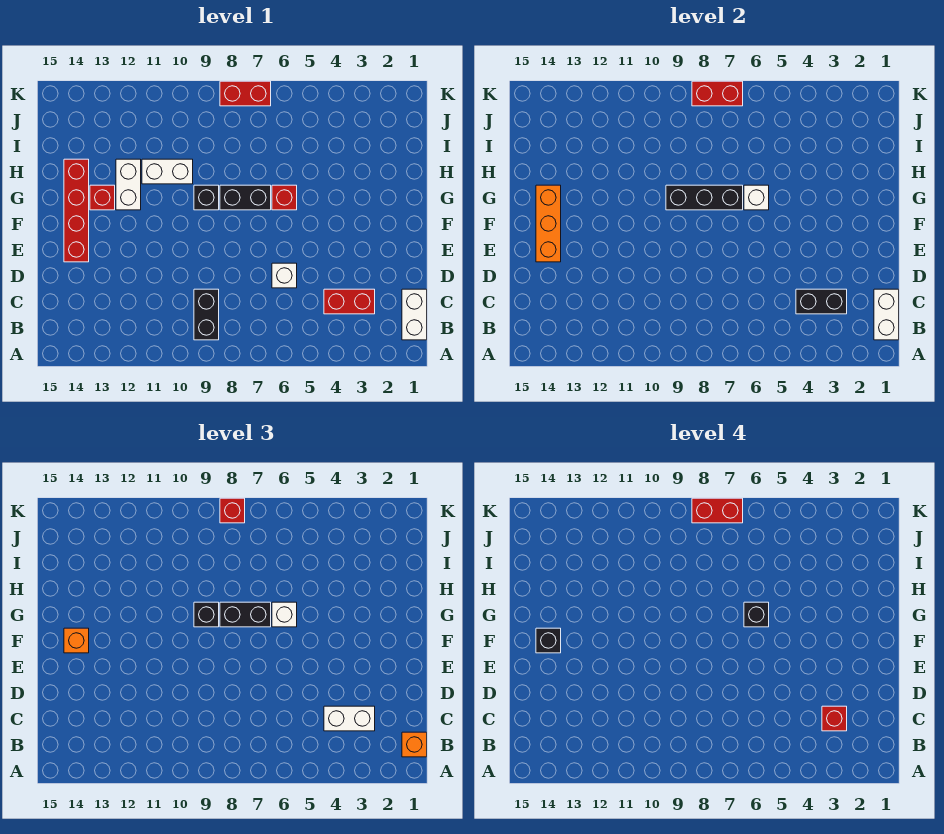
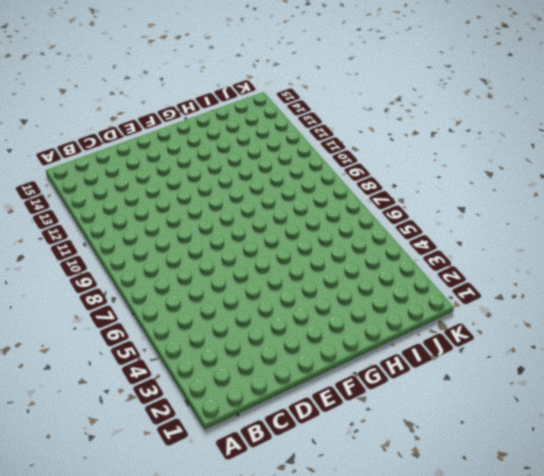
none -> white 1x2 brick [402,289,427,340]
none -> black 1x2 brick [194,289,219,340]
none -> red 1x2 brick [324,289,375,314]

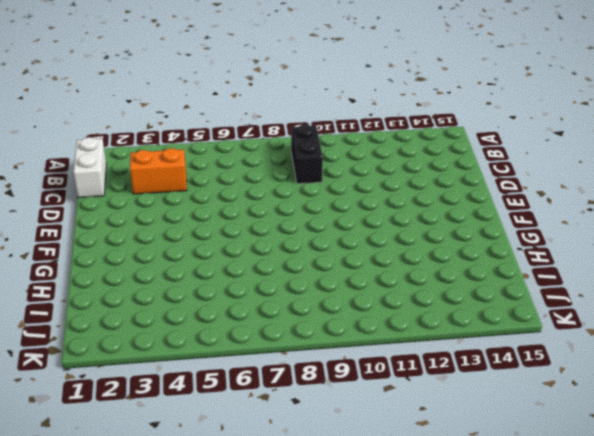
orange 1x2 brick [130,148,187,194] -> red 1x2 brick [324,289,375,314]
none -> white 1x1 brick [272,263,297,288]
none -> red 1x4 brick [64,159,89,262]
none -> red 1x1 brick [272,185,297,210]

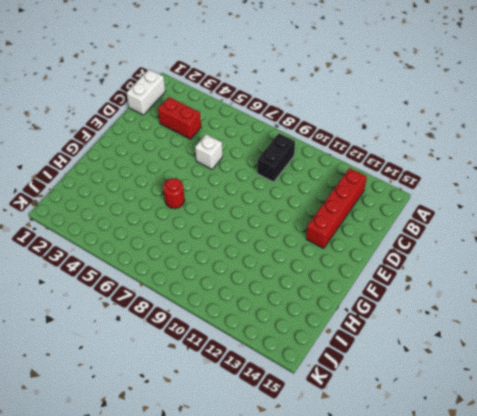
red 1x4 brick [306,168,367,248] -> red 1x4 brick moved to [64,159,89,262]
red 1x1 round brick [163,178,185,209] -> red 1x1 brick [272,185,297,210]
none -> black 1x2 brick [220,185,271,210]
none -> black 1x1 brick [194,185,219,210]
none -> white 1x2 brick [116,159,141,210]

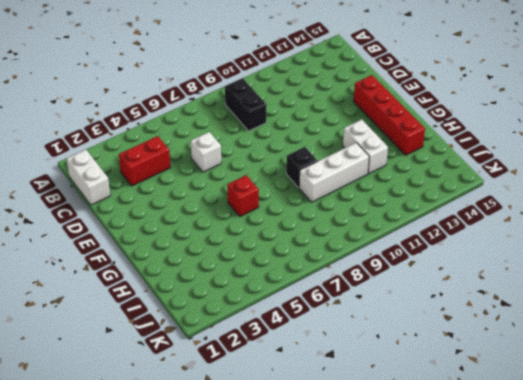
white 1x3 brick [299,143,369,202] -> white 1x2 brick [142,159,193,184]
none -> black 1x2 brick [220,185,271,210]
none -> red 1x1 brick [90,185,115,210]
none -> red 1x2 brick [220,81,271,106]

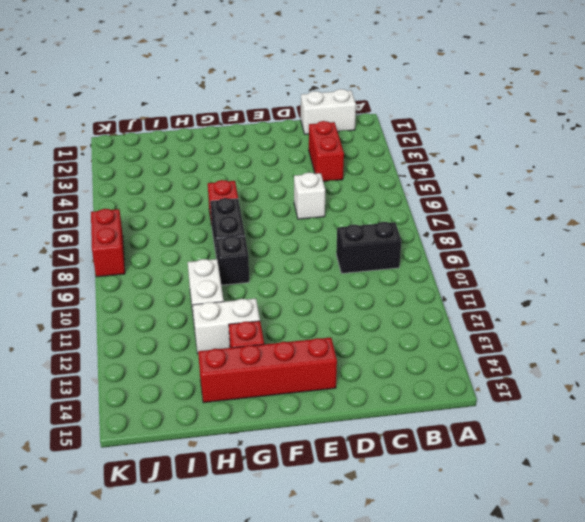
none -> white 1x2 brick [874,289,899,340]
none -> black 1x2 brick [796,289,847,314]
none -> orange 1x3 brick [536,185,561,262]

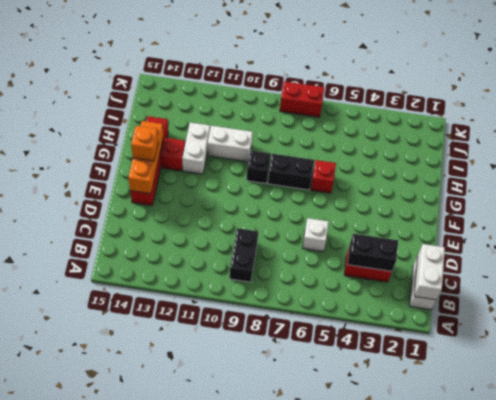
none -> white 1x1 brick [744,185,769,210]
none -> black 1x3 brick [666,185,743,210]
none -> red 1x2 brick [692,81,743,106]

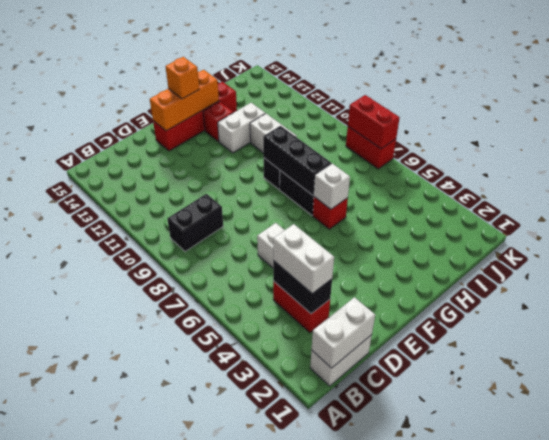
none -> orange 1x1 brick [402,732,427,757]
none -> white 1x1 brick [272,602,297,627]
none -> black 1x2 brick [220,602,271,627]

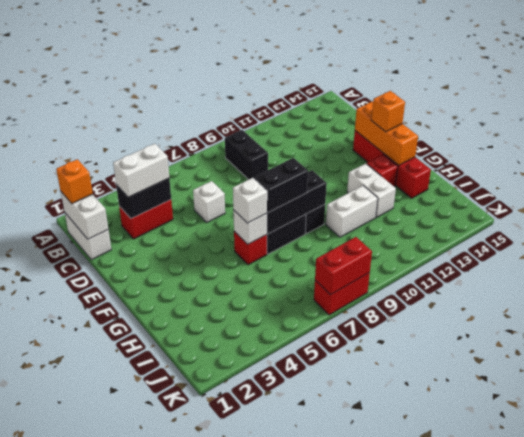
none -> black 1x1 brick [194,602,219,627]
none -> red 1x1 brick [220,498,245,523]
none -> red 1x1 brick [822,706,847,731]

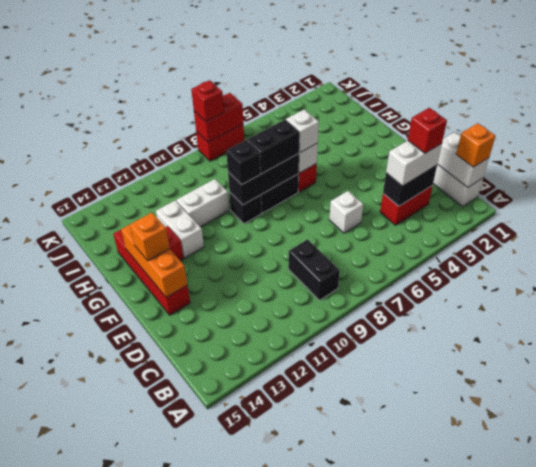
none -> black 1x1 brick [536,628,561,653]
none -> black 1x1 brick [744,602,769,627]
none -> red 1x2 brick [692,498,743,523]

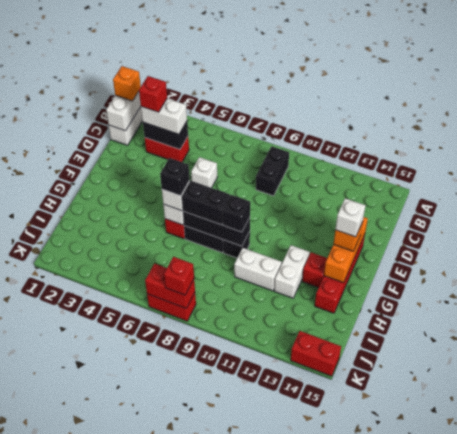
white 1x1 brick [335,198,366,237] -> black 1x1 brick [536,628,561,653]
red 1x2 brick [291,331,341,376] -> red 1x2 brick moved to [692,498,743,523]

